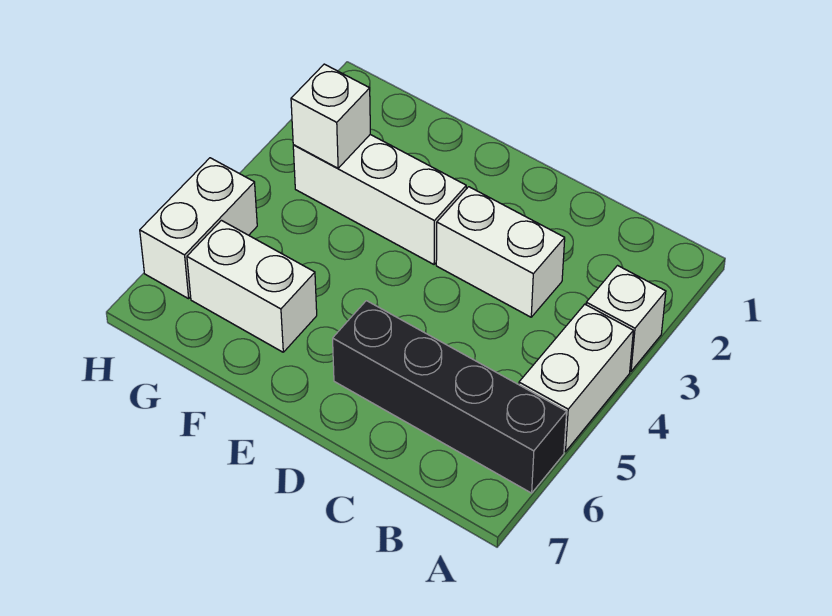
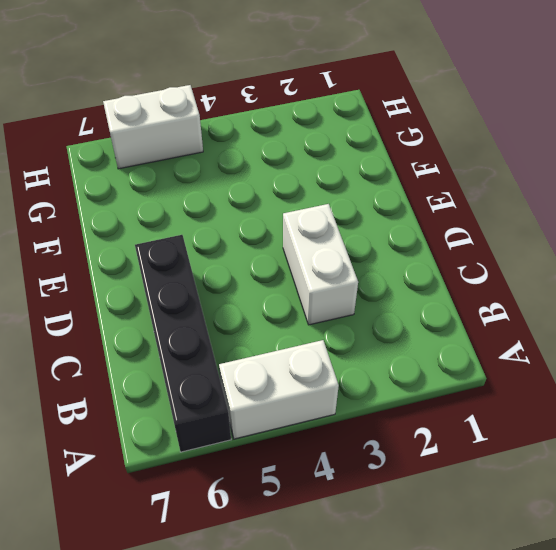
none -> white 1x1 brick [586,266,666,371]
none -> white 1x3 brick [293,135,466,264]

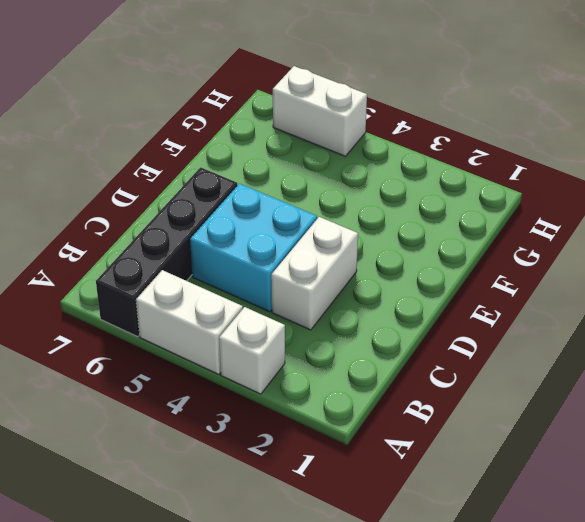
cyan 2x2 brick [190,184,317,312] -> none
none -> white 1x3 brick [293,135,466,264]
none -> white 1x2 brick [187,220,317,352]

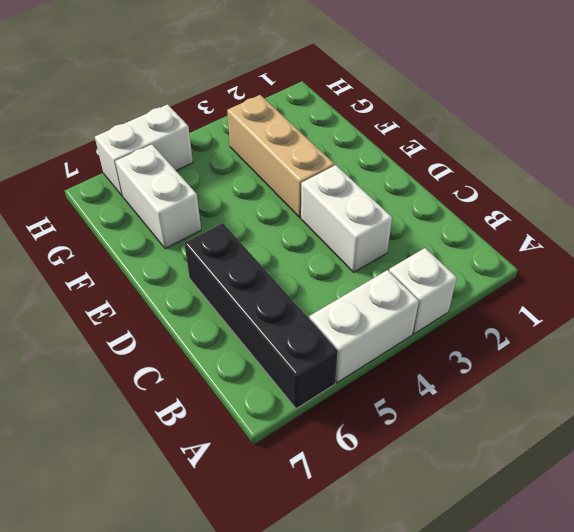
tan 1x3 brick [227,95,335,218] -> white 1x3 brick [293,135,466,264]
none -> white 1x1 brick [291,64,370,168]

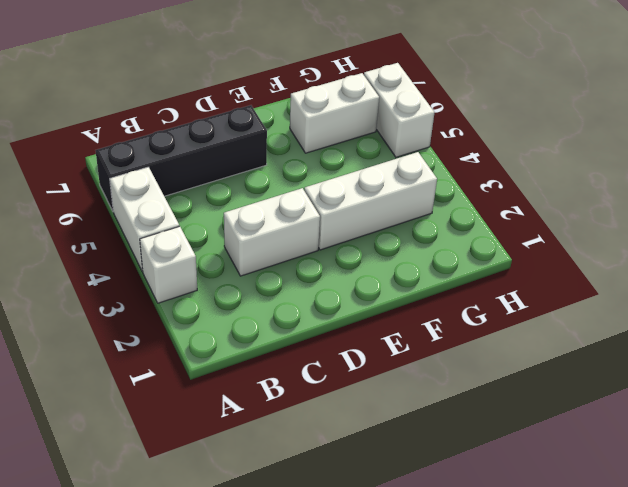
none -> white 1x1 brick [291,64,370,168]

